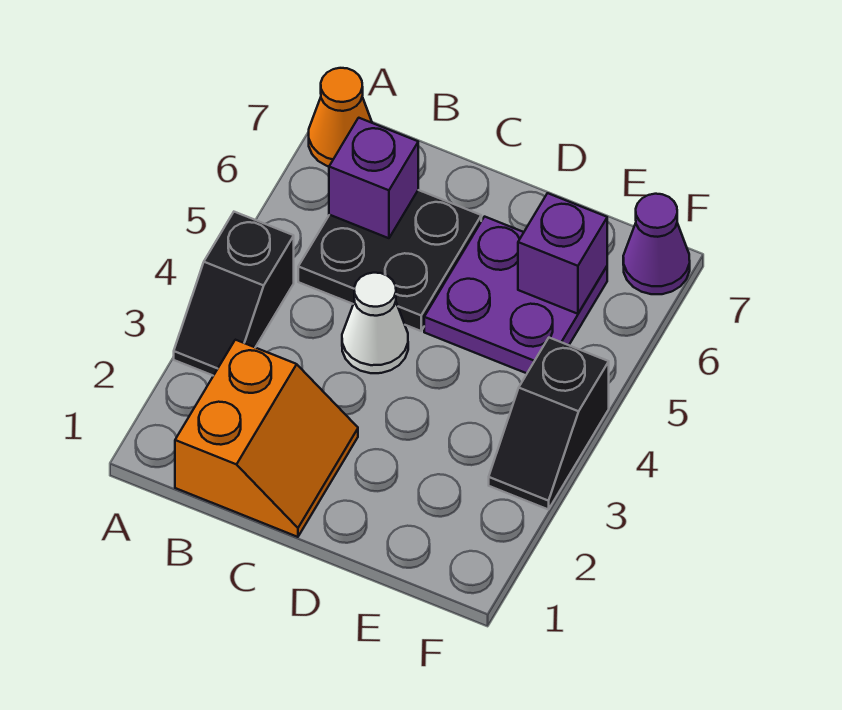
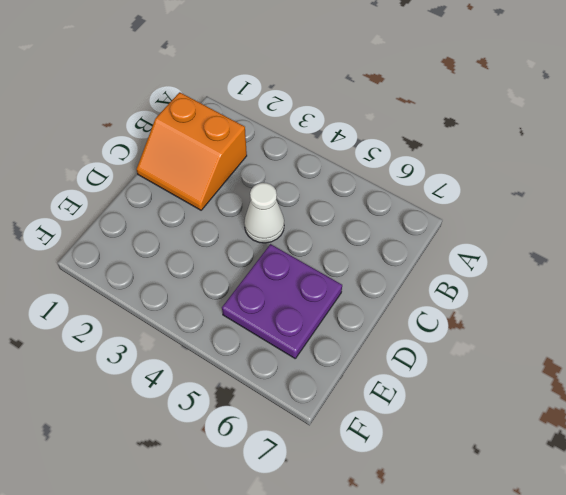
none -> black 1x2 slope [174,212,294,376]
none -> orange 1x1 cone [309,68,372,166]

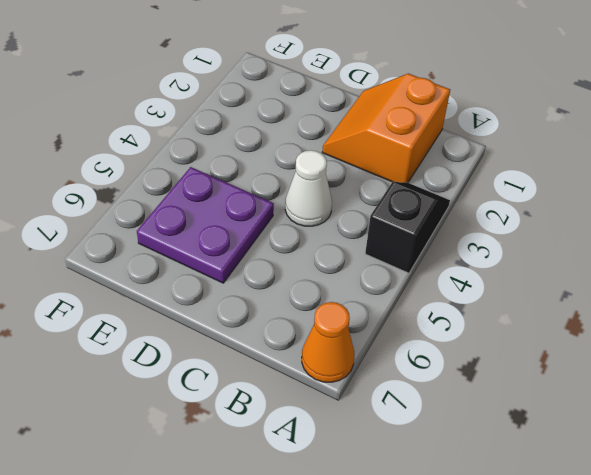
none -> black 2x2 plate [298,190,481,331]
none -> black 1x2 slope [489,338,609,510]

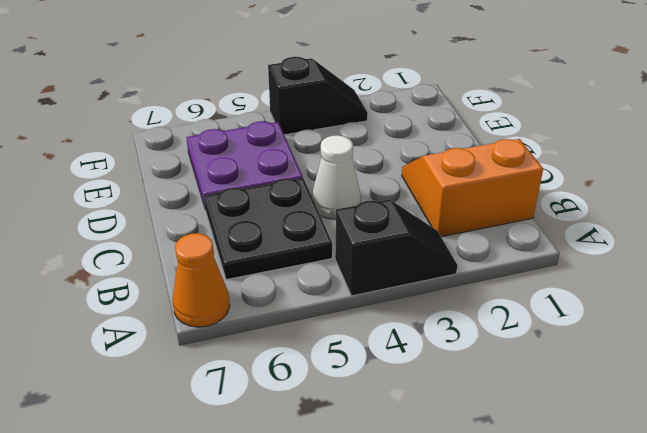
none -> purple 1x1 cone [623,194,690,294]
none -> purple 1x1 brick [329,118,418,238]

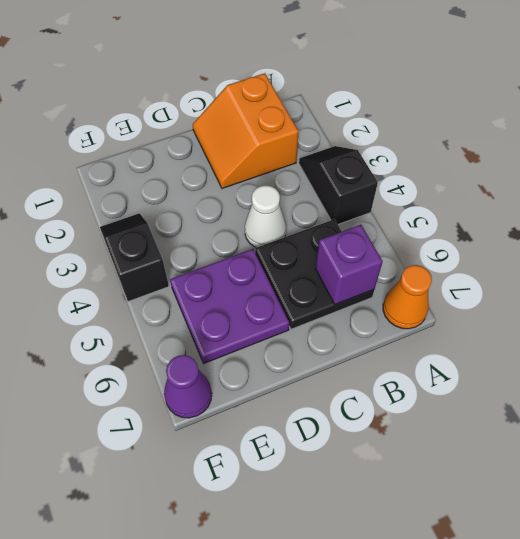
none -> purple 1x1 brick [518,193,607,314]

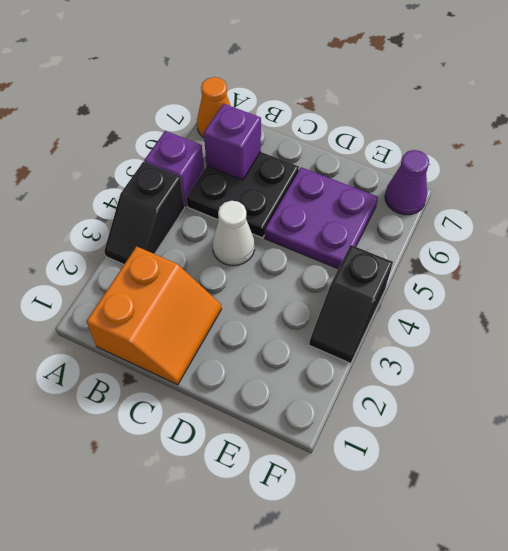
purple 1x1 brick [144,131,204,206] -> purple 1x1 brick moved to [518,193,607,314]

